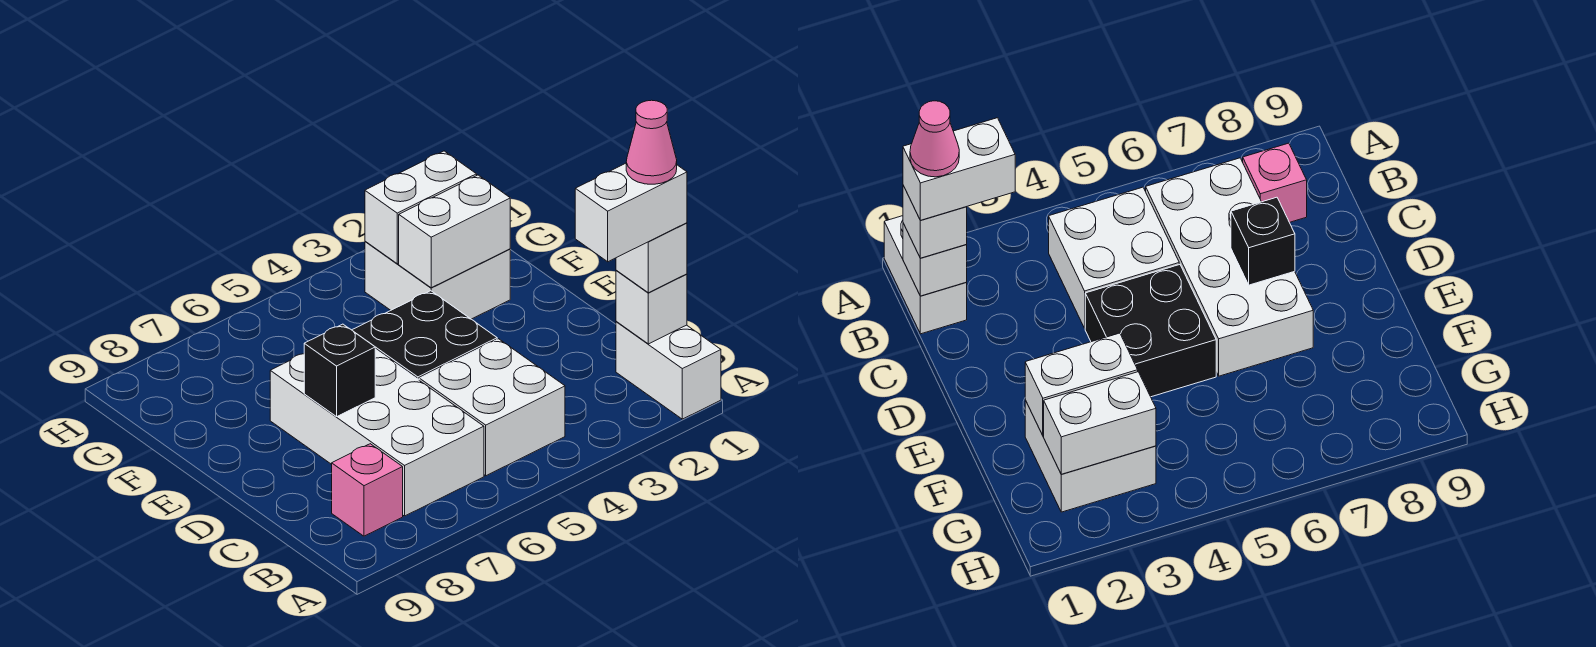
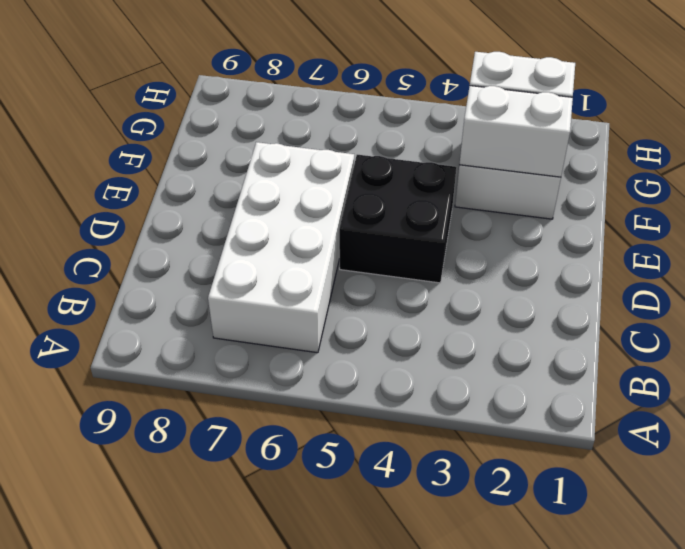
none -> white 1x2 brick [616,322,721,419]
none -> white 2x2 brick [419,339,565,476]
none -> pink 1x1 brick [332,444,403,536]

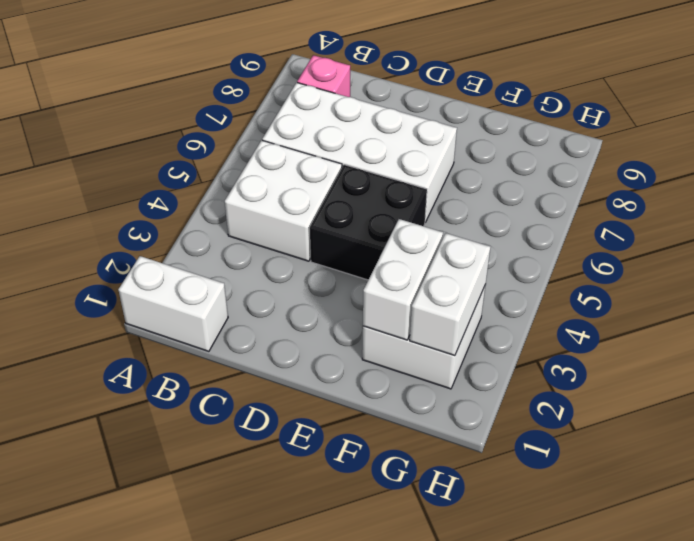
none -> white 1x1 brick [616,270,687,344]
none -> black 1x1 brick [304,324,375,417]
none -> white 1x1 brick [616,223,687,293]

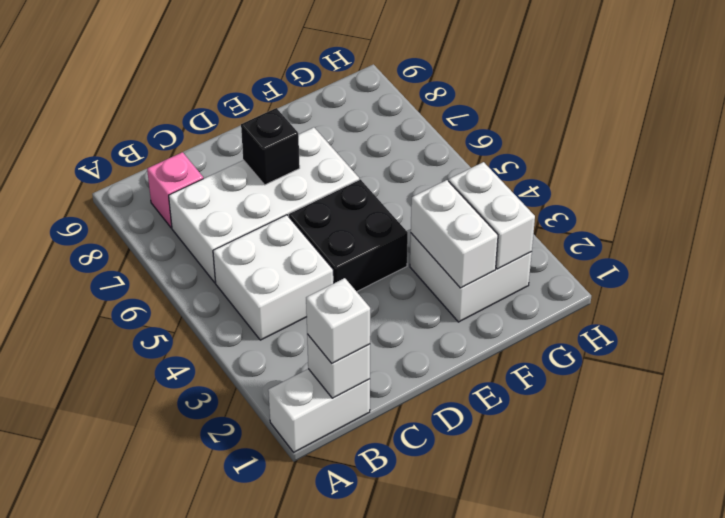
none -> white 1x2 brick [575,163,687,262]
none -> pink 1x1 cone [626,100,677,184]

